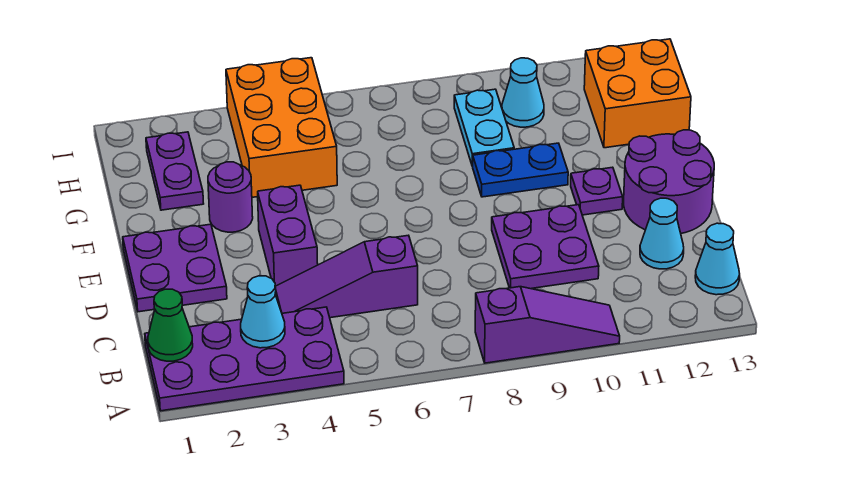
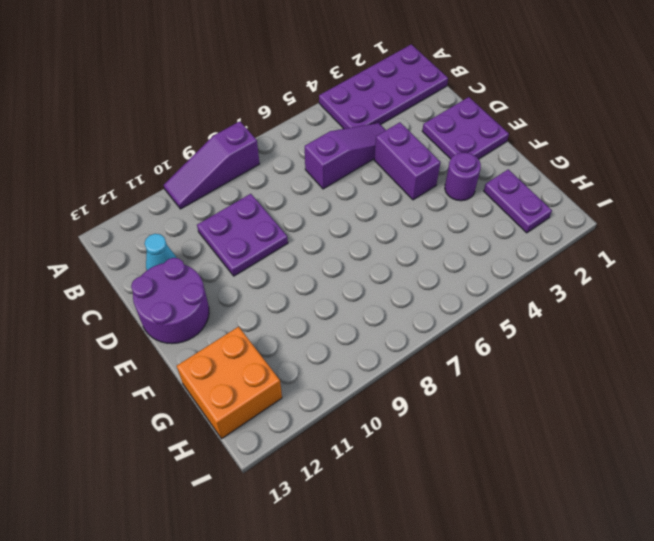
none -> cyan 1x1 cone [695,223,740,295]
none -> purple 1x1 plate [571,167,623,215]
none -> blue 1x2 plate [473,143,568,197]

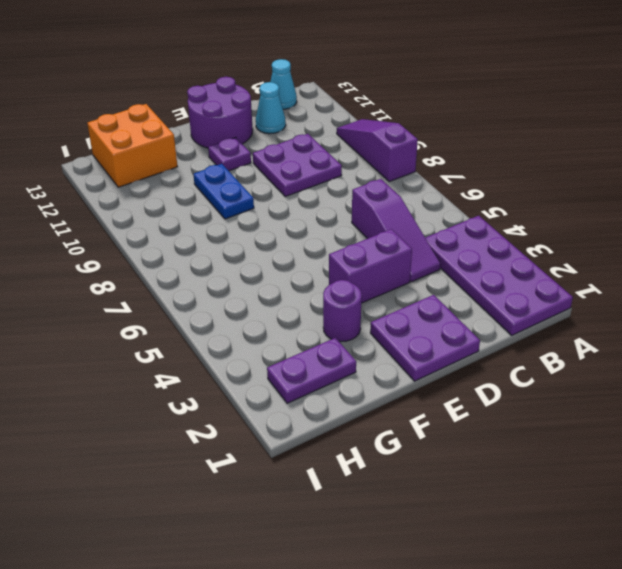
none -> orange 2x3 brick [226,58,337,197]
none -> cyan 1x2 plate [454,89,514,166]
none -> cyan 1x1 cone [502,58,544,127]

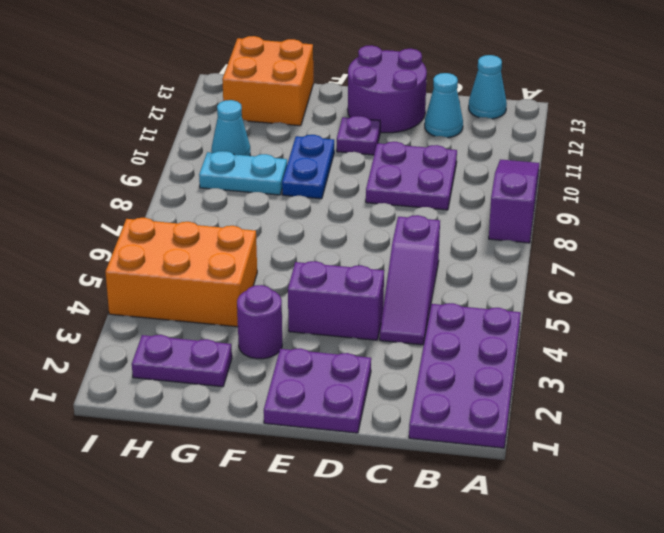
none -> green 1x1 cone [148,289,193,361]
none -> cyan 1x1 cone [241,276,285,348]

